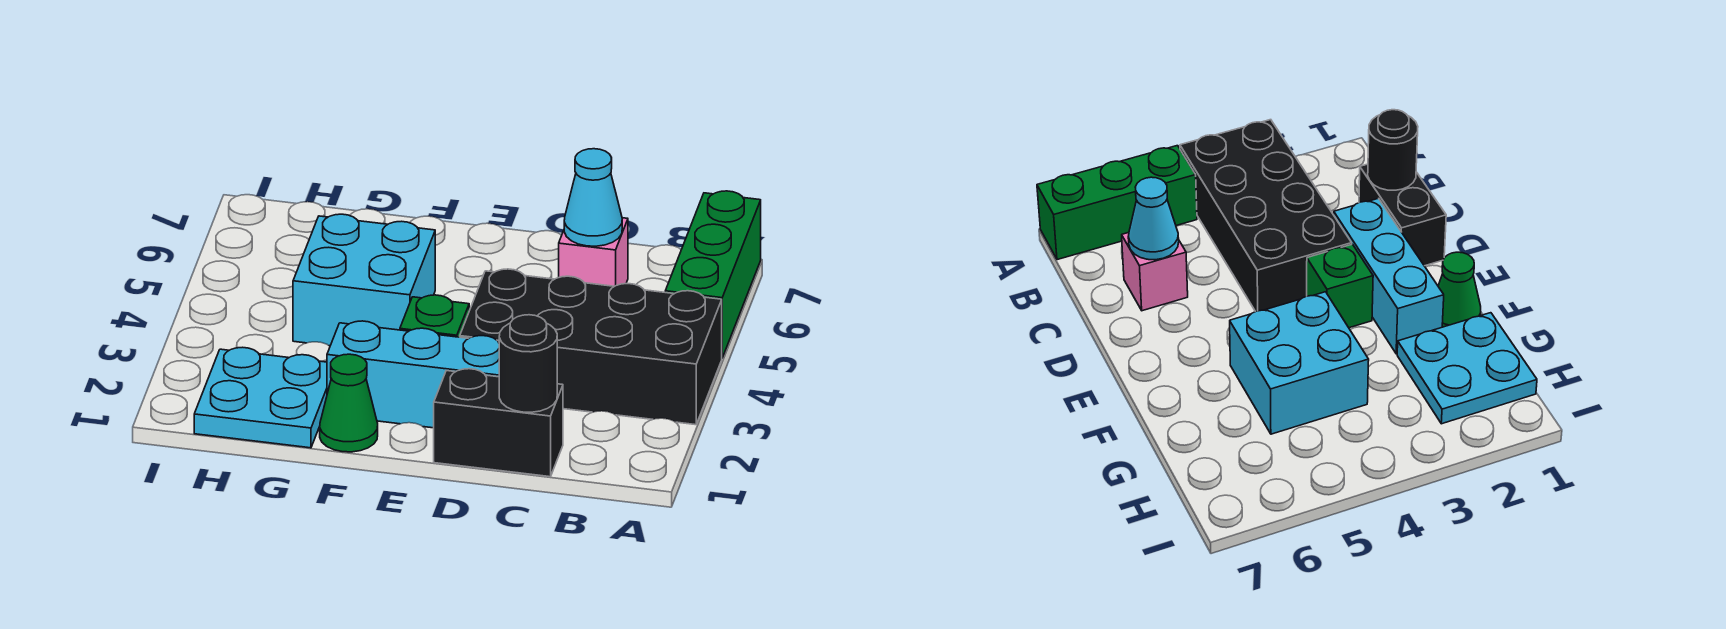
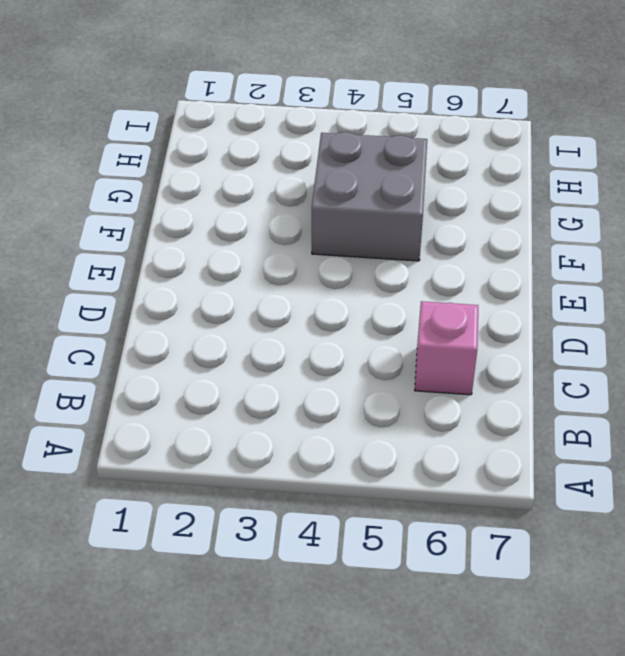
grey 2x2 brick [312,132,427,261] -> cyan 2x2 brick [293,214,435,346]
none -> black 2x4 brick [460,269,722,425]
none -> green 1x3 brick [665,191,761,358]

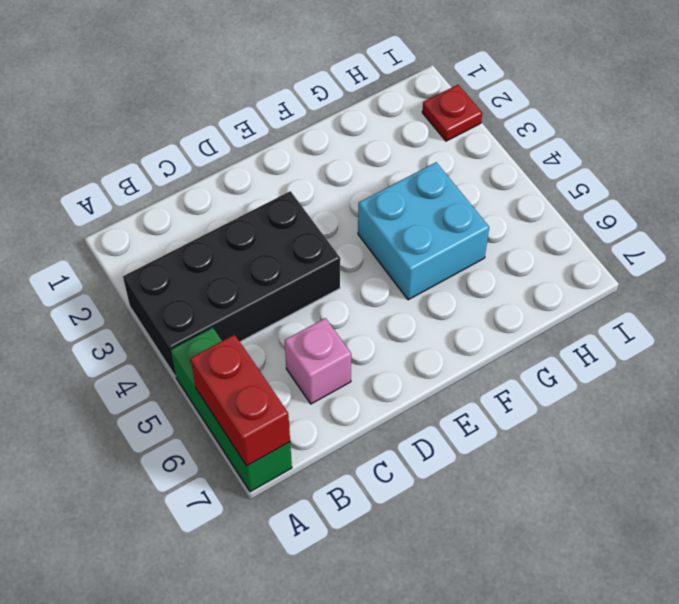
red 1x2 brick [191,335,290,466] -> none
red 1x1 plate [422,85,482,141] -> none
none -> black 1x2 brick [434,369,563,477]
none -> cyan 1x3 brick [327,321,499,428]

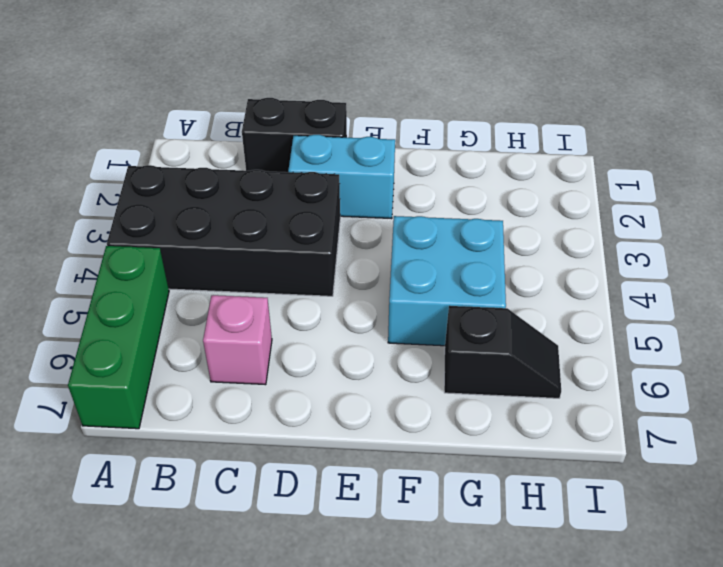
cyan 1x2 brick [288,135,395,219] -> cyan 1x3 brick [327,321,499,428]
black 1x2 slope [444,306,561,398] -> none
none -> green 1x1 brick [400,295,469,337]
none -> green 1x1 cone [320,354,378,452]

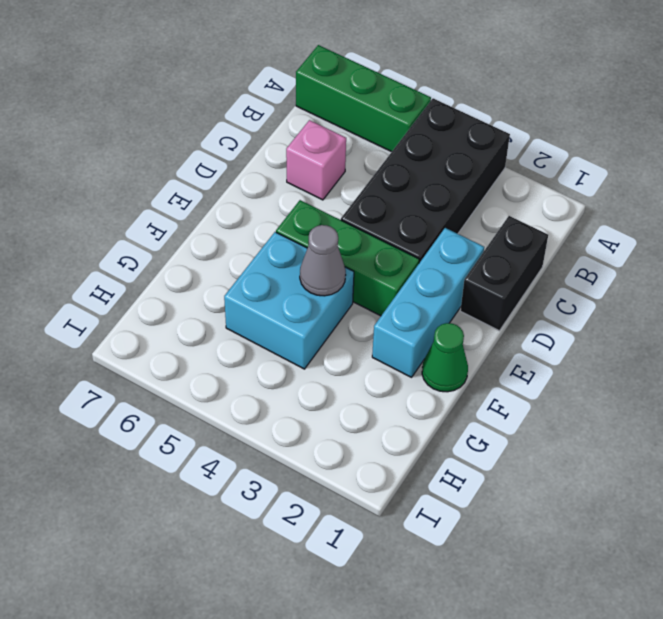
green 1x3 brick [276,200,420,316] -> green 1x1 brick [400,295,469,337]
grey 1x1 cone [300,225,346,296] -> none
none -> cyan 2x2 plate [194,347,327,448]
none -> black 1x1 round brick [499,315,557,412]

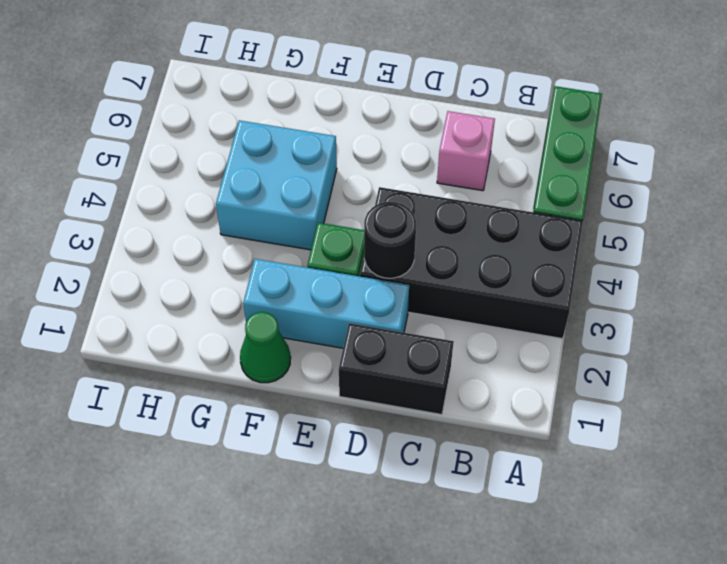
black 1x1 round brick [364,202,416,278] -> black 1x1 round brick moved to [499,315,557,412]
none -> cyan 2x2 plate [194,347,327,448]
none -> cyan 1x1 cone [564,149,622,246]

